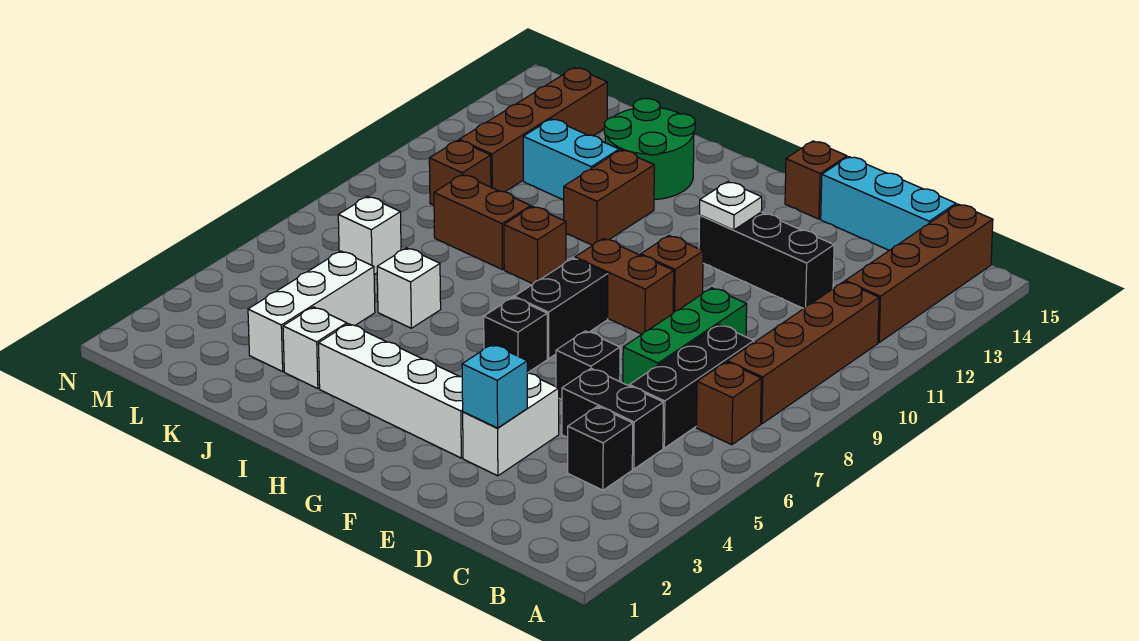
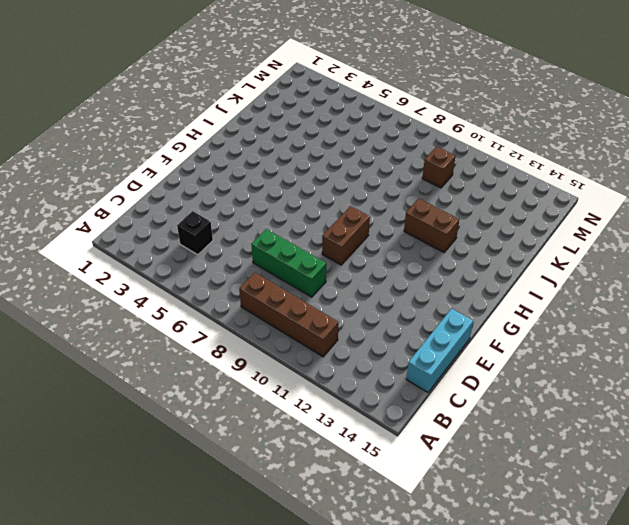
none -> brown 1x1 brick [697,362,761,445]
none -> brown 1x4 brick [845,204,993,343]
none -> black 1x2 brick [562,368,663,469]
none -> black 1x3 brick [630,325,754,448]

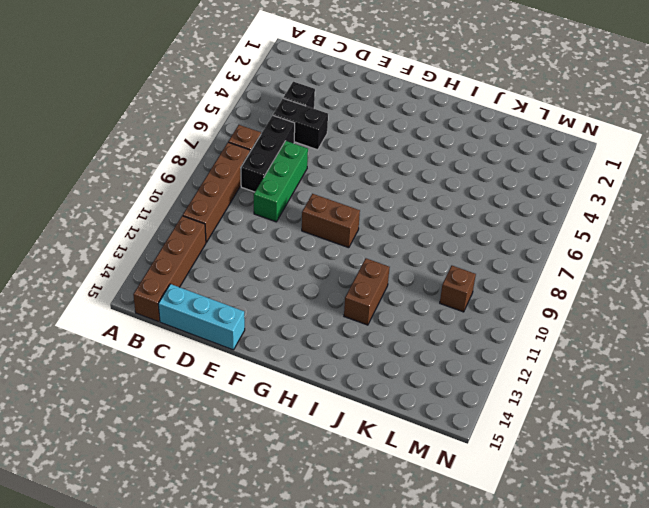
none -> black 1x3 brick [699,212,834,309]
none -> white 1x2 brick [463,373,559,476]
none -> black 1x1 brick [556,331,620,400]
none -> white 1x4 brick [318,324,463,458]

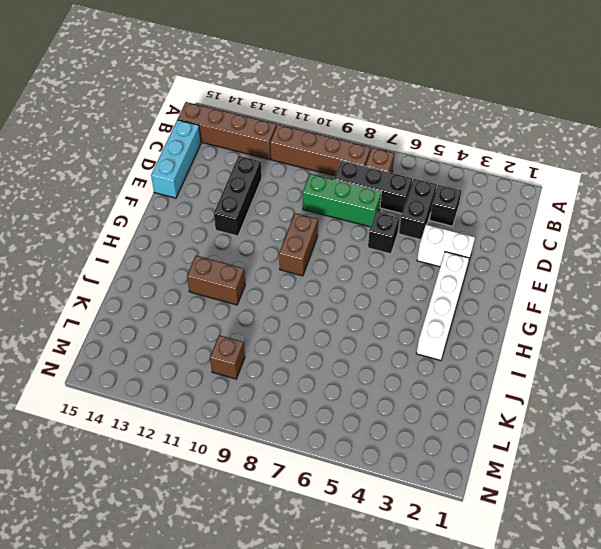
none -> brown 1x1 brick [641,236,703,313]
none -> brown 1x1 brick [785,141,847,219]
none -> black 1x1 brick [484,298,547,373]
none -> black 1x2 brick [514,258,608,359]

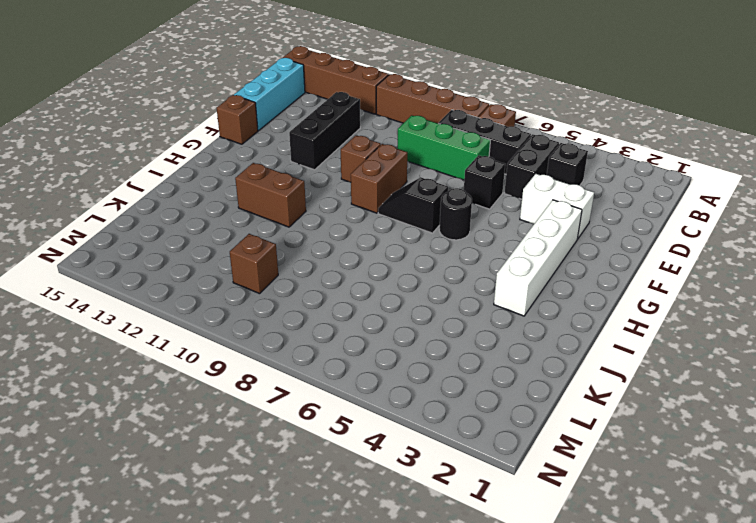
black 1x1 round brick [439,188,472,240] -> black 1x1 brick [484,298,547,373]
black 1x2 slope [378,177,448,233] -> black 1x2 brick [514,258,608,359]
none -> brown 1x1 brick [504,206,566,284]
none -> green 2x2 round brick [604,98,695,200]
none -> white 1x1 brick [283,307,347,389]
none -> white 1x1 brick [377,248,441,328]

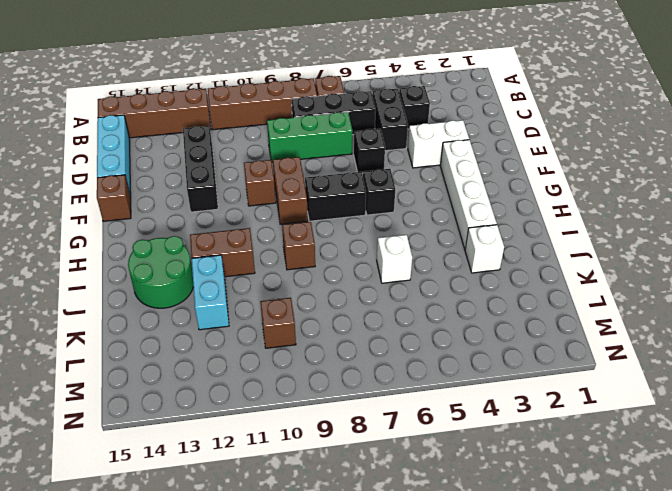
none -> brown 1x2 brick [434,174,531,270]
none -> white 1x3 brick [248,251,375,371]
none -> white 1x1 brick [338,197,401,275]
none -> brown 1x4 brick [459,68,607,192]

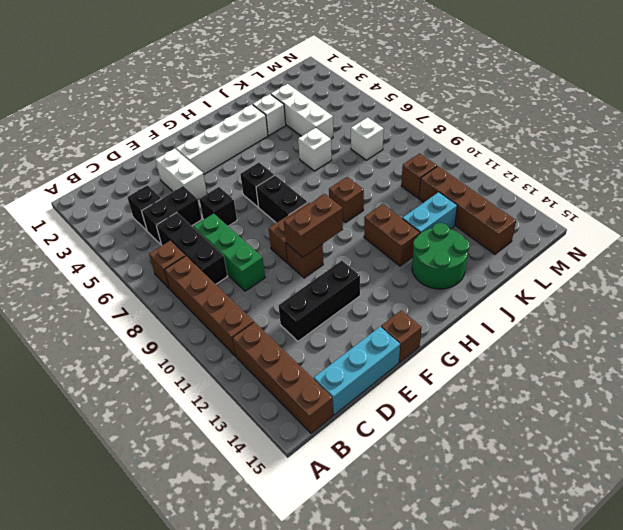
brown 1x2 brick [284,194,343,257] -> brown 1x2 brick moved to [434,174,531,270]
none -> cyan 1x1 brick [462,344,527,428]
none -> white 1x1 plate [700,182,762,230]

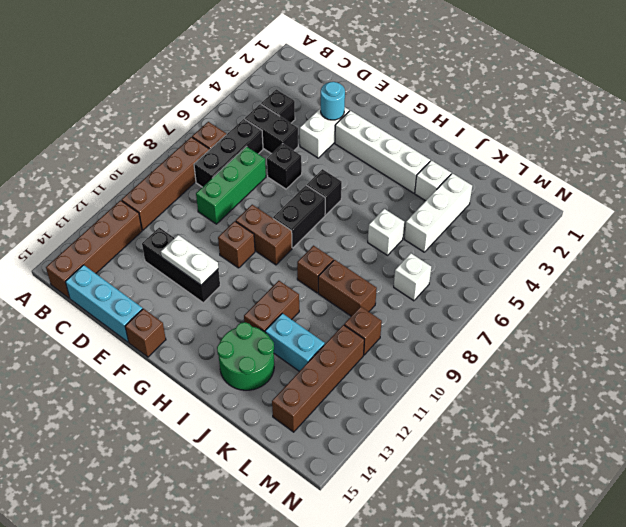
cyan 1x1 round brick [321,82,345,120] -> cyan 1x1 brick [462,344,527,428]
white 1x2 plate [161,235,218,285] -> white 1x1 plate [700,182,762,230]

